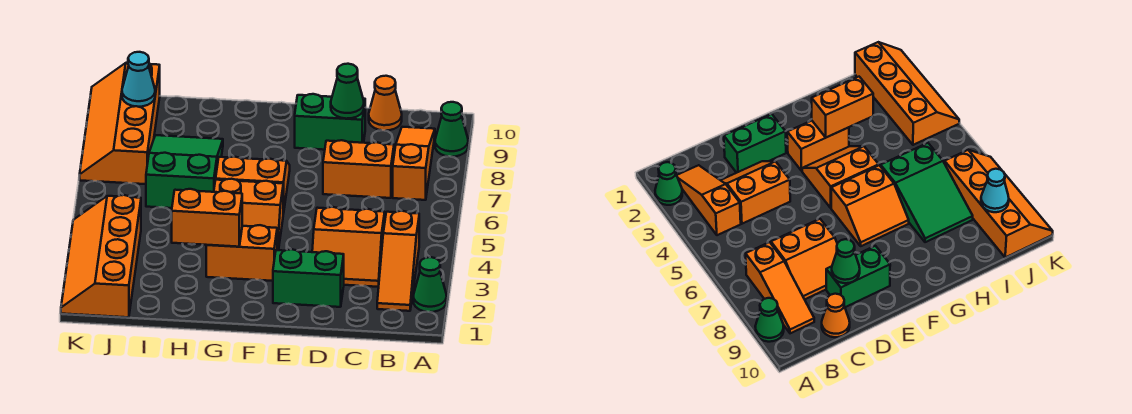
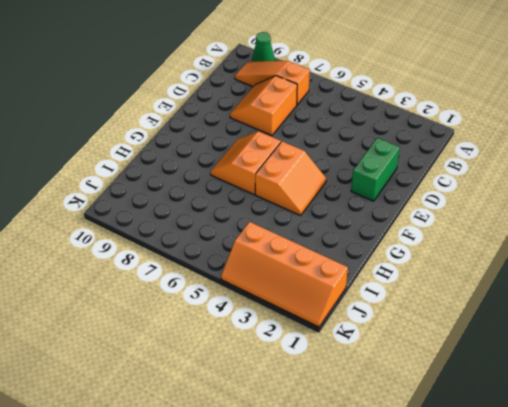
none -> green 1x1 cone [413,257,447,312]
none -> orange 1x3 slope [377,211,419,311]
none -> orange 2x2 slope [312,207,385,287]

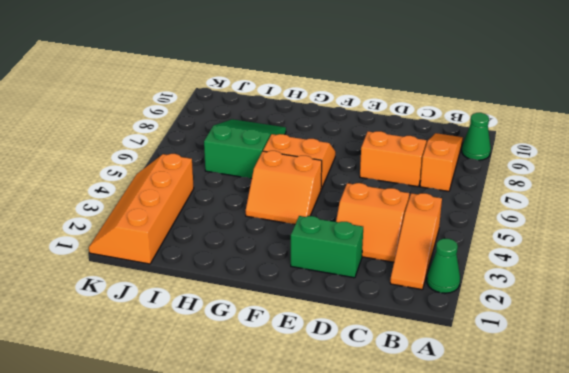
none -> orange 1x1 cone [369,76,402,131]
none -> green 1x2 brick [295,94,365,150]
none -> orange 1x2 brick [206,225,277,281]

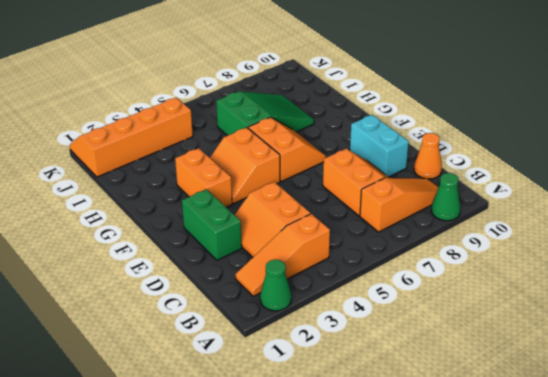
cyan 1x2 brick [350,115,409,177] -> green 1x2 brick [295,94,365,150]
none -> orange 2x4 slope [80,63,160,184]
none -> green 1x1 cone [331,64,364,119]
none -> orange 1x2 brick [172,189,242,247]

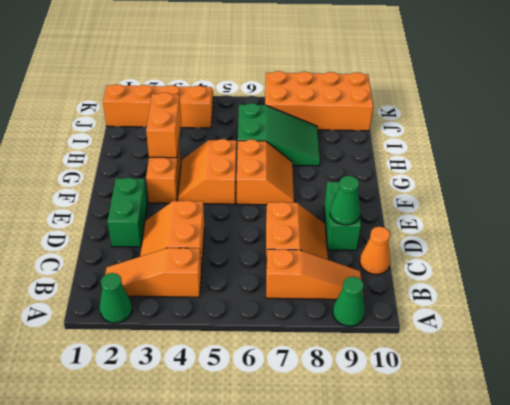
orange 2x4 brick [265,71,373,131] -> orange 2x4 slope [80,63,160,184]
none -> cyan 1x1 cone [122,52,155,107]

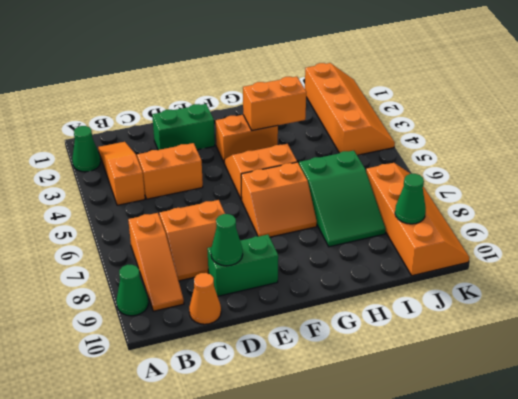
green 1x1 cone [395,174,426,224] -> cyan 1x1 cone [122,52,155,107]

